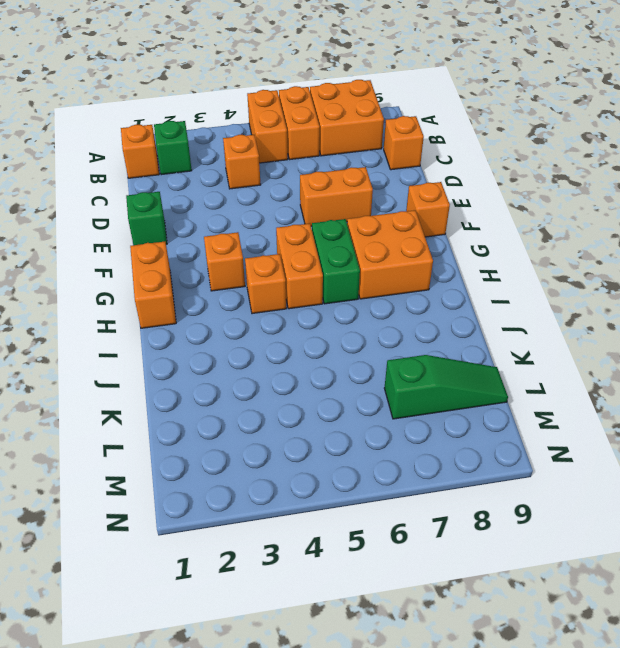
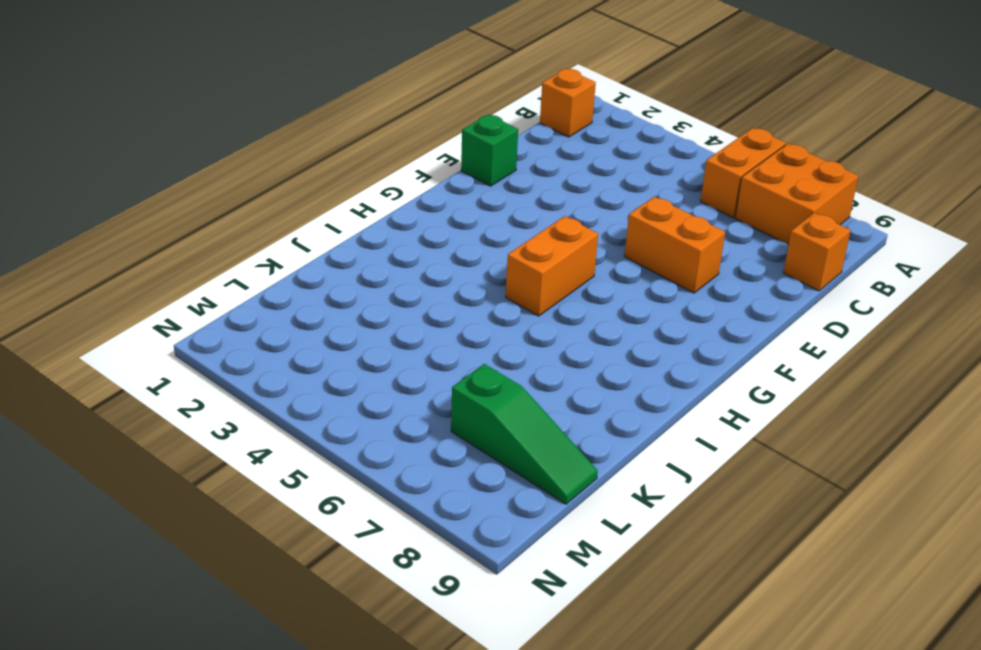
none -> orange 1x2 brick [247,90,288,163]
none -> green 1x1 brick [154,121,192,175]
none -> orange 1x1 brick [223,135,261,189]

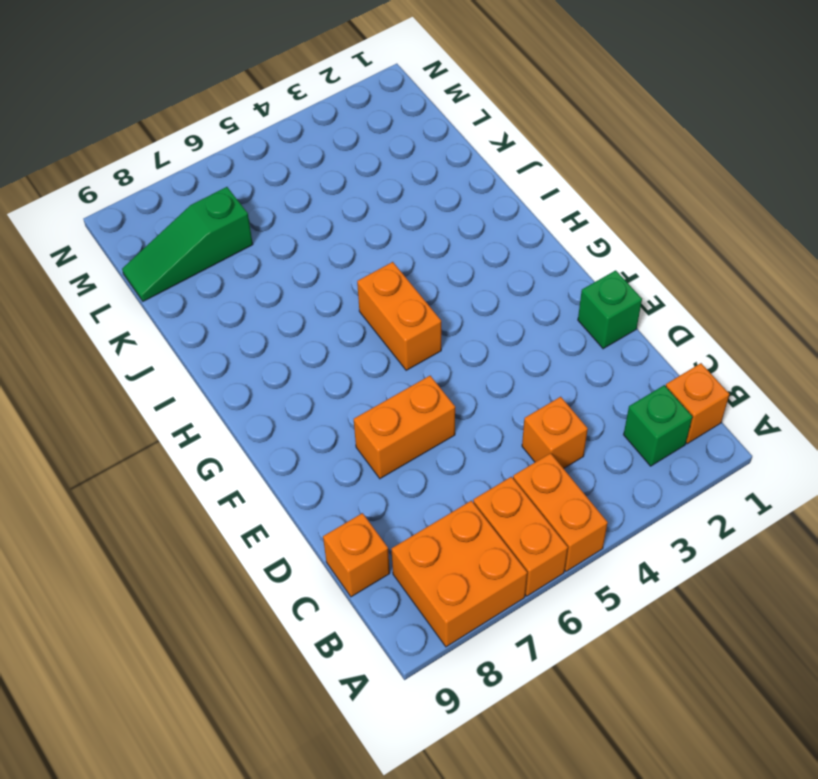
none -> orange 1x1 brick [406,182,450,237]
none -> orange 1x2 brick [130,242,176,328]
none -> orange 1x1 brick [204,232,245,291]

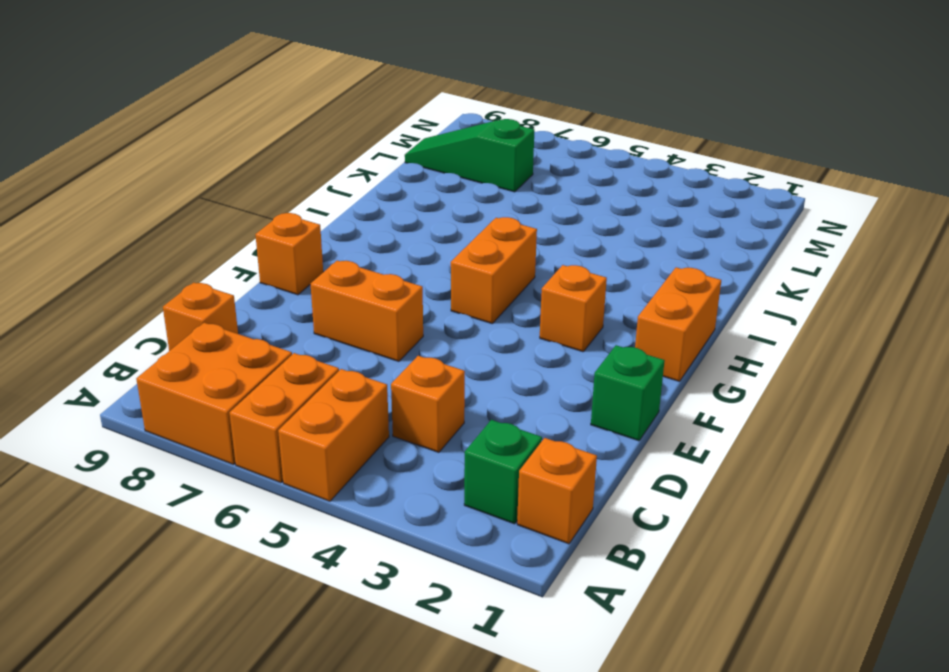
none -> green 1x2 brick [312,219,360,304]
none -> orange 2x2 brick [347,210,433,299]
none -> orange 1x1 brick [245,254,286,314]

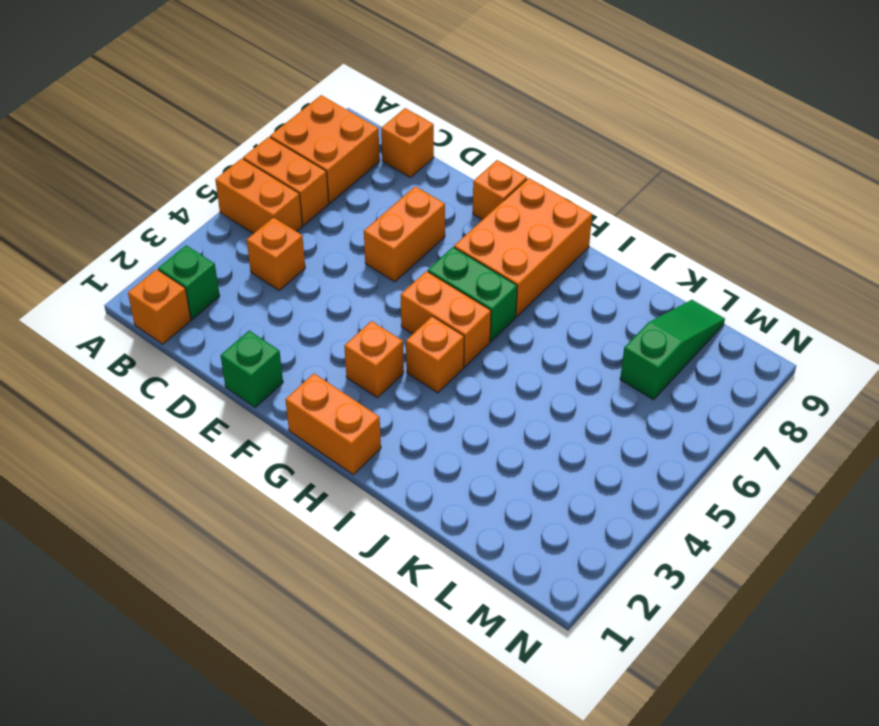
orange 2x3 brick [454,178,592,317] -> orange 2x2 brick [347,210,433,299]

